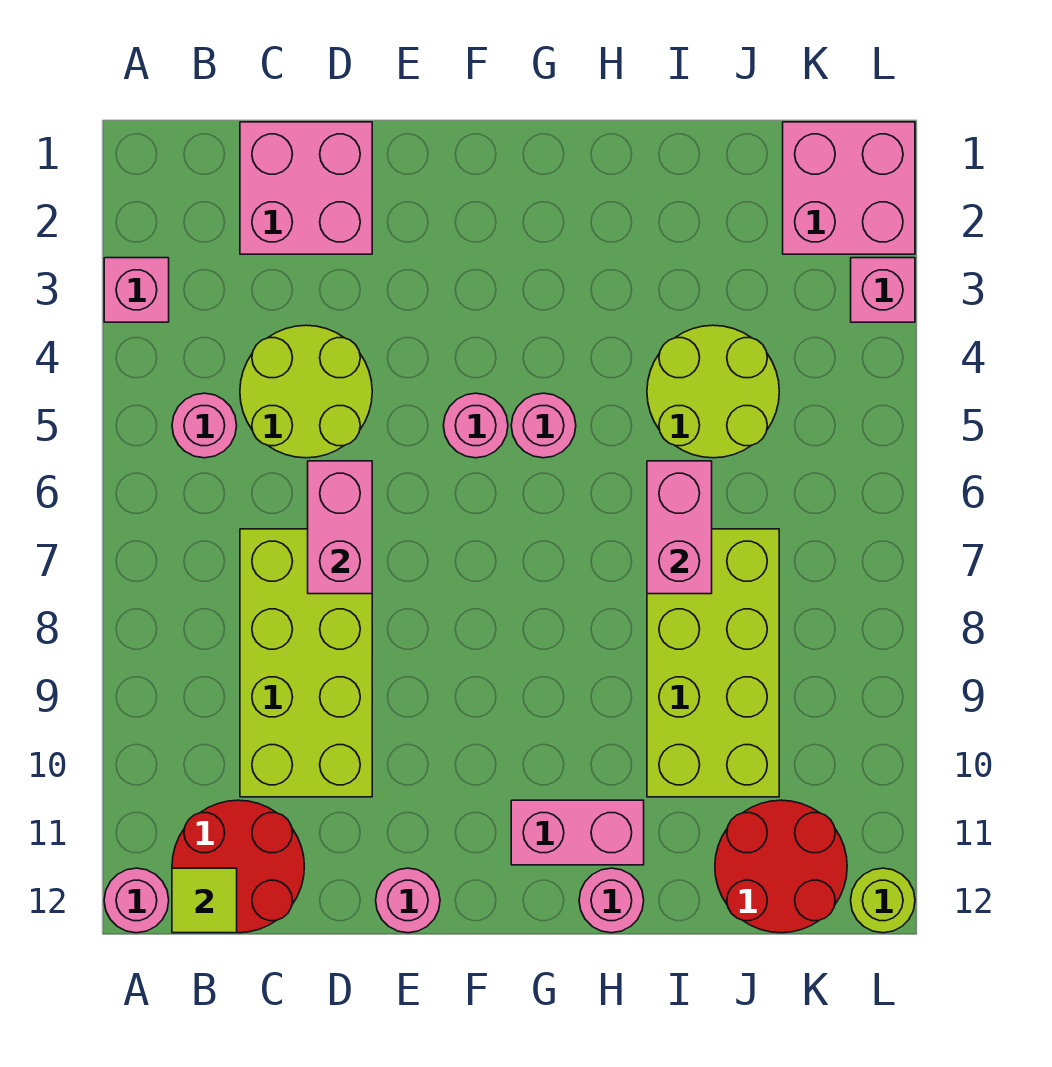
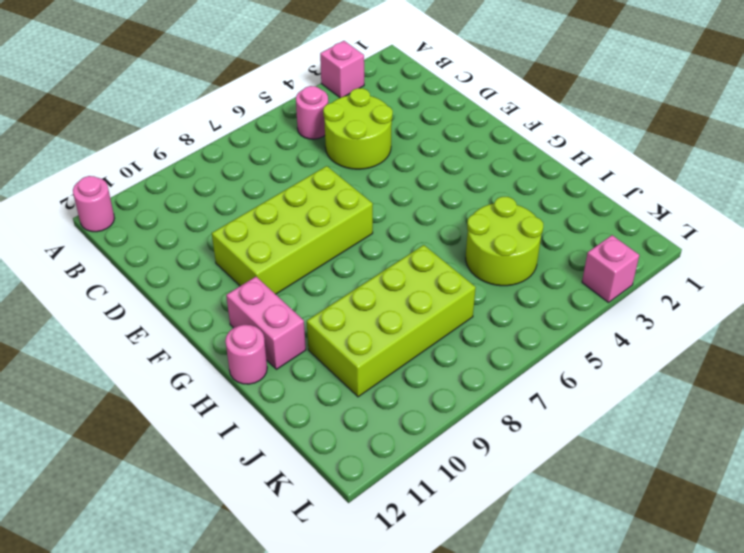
lime 2x4 brick [212,166,373,294] -> lime 2x4 brick moved to [240,529,372,797]
none -> red 2x2 round brick [172,800,304,933]
none -> pink 2x2 brick [240,122,372,254]
none -> pink 1x1 round brick [376,868,440,933]

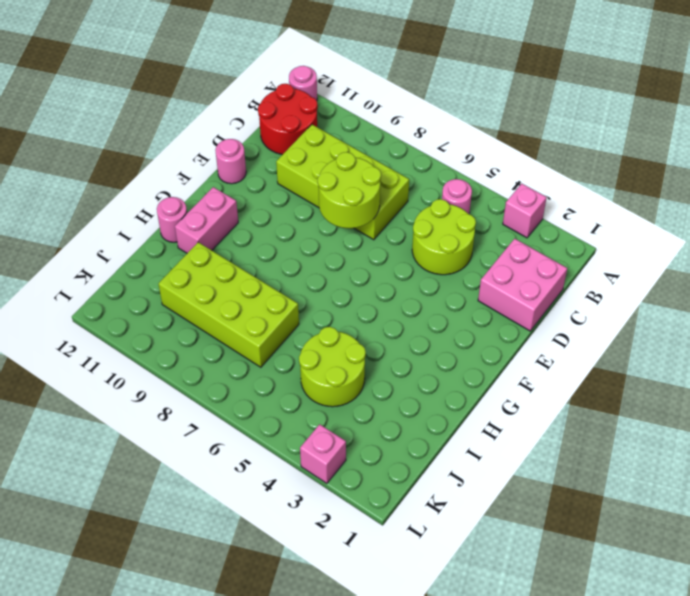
lime 2x2 round brick [318,152,381,228] -> pink 1x2 brick [308,461,372,594]
none -> pink 1x1 round brick [443,393,508,458]
none -> pink 1x1 round brick [511,393,576,458]
none -> red 2x2 round brick [715,800,847,933]

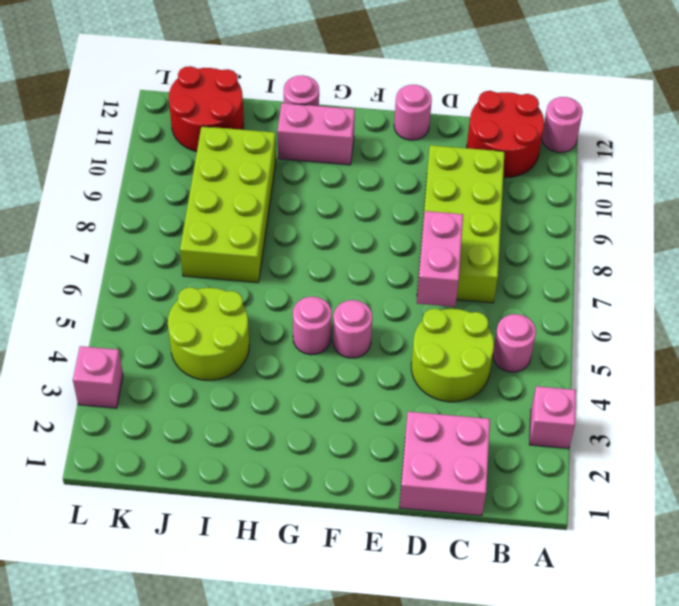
none -> pink 2x2 brick [783,122,915,254]
none -> lime 1x1 round brick [851,868,915,933]
none -> lime 1x1 tile [172,868,237,933]

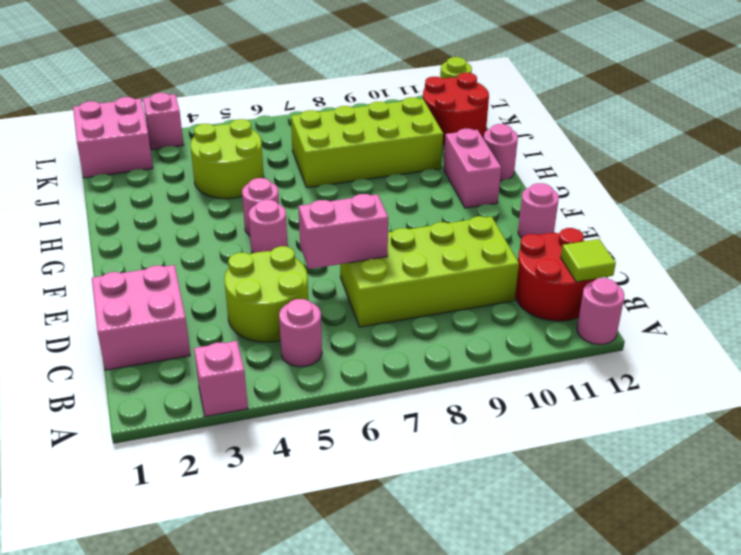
none -> pink 1x2 brick [647,461,712,594]

